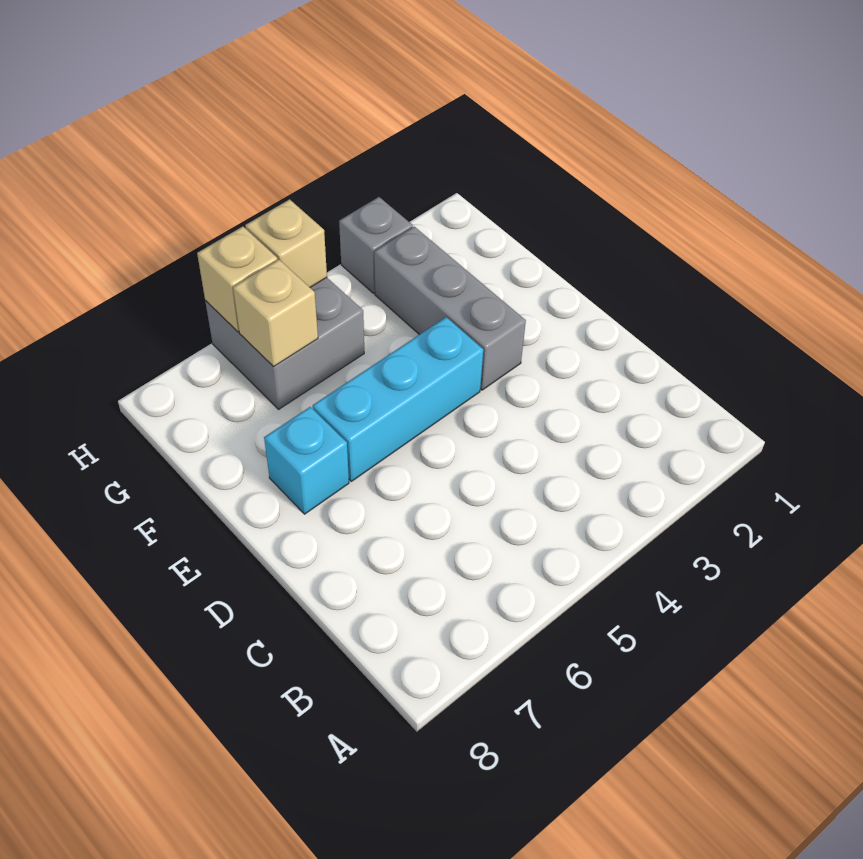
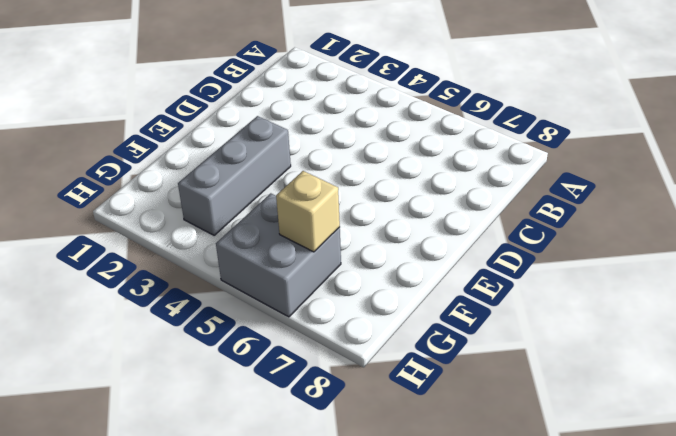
none -> cyan 1x3 brick [313,317,483,481]
none -> cyan 1x1 brick [264,407,349,514]

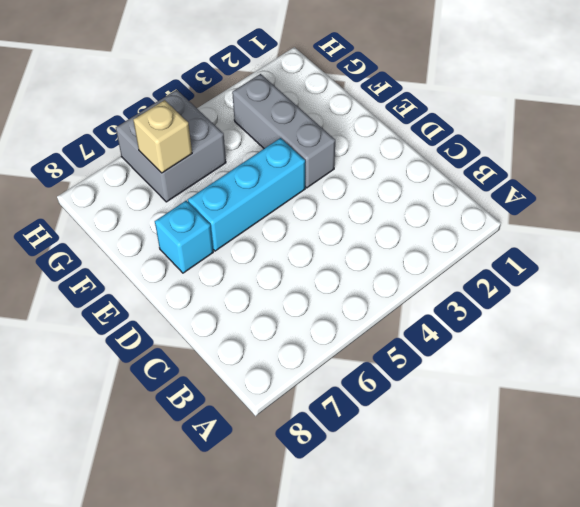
none -> grey 1x1 brick [339,197,413,293]
none -> tan 1x1 brick [245,199,327,287]

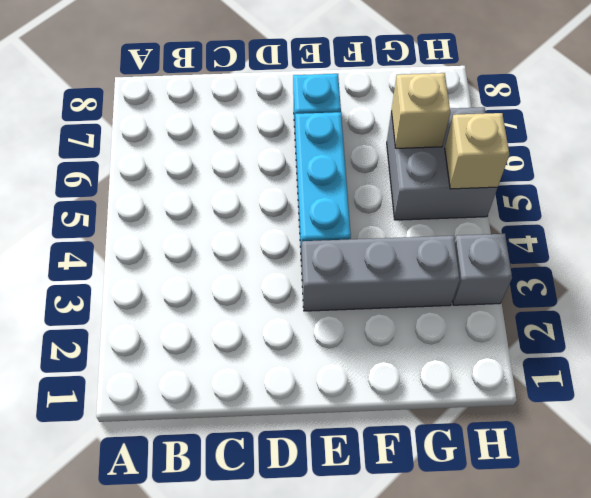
none -> tan 1x1 brick [197,227,277,332]

